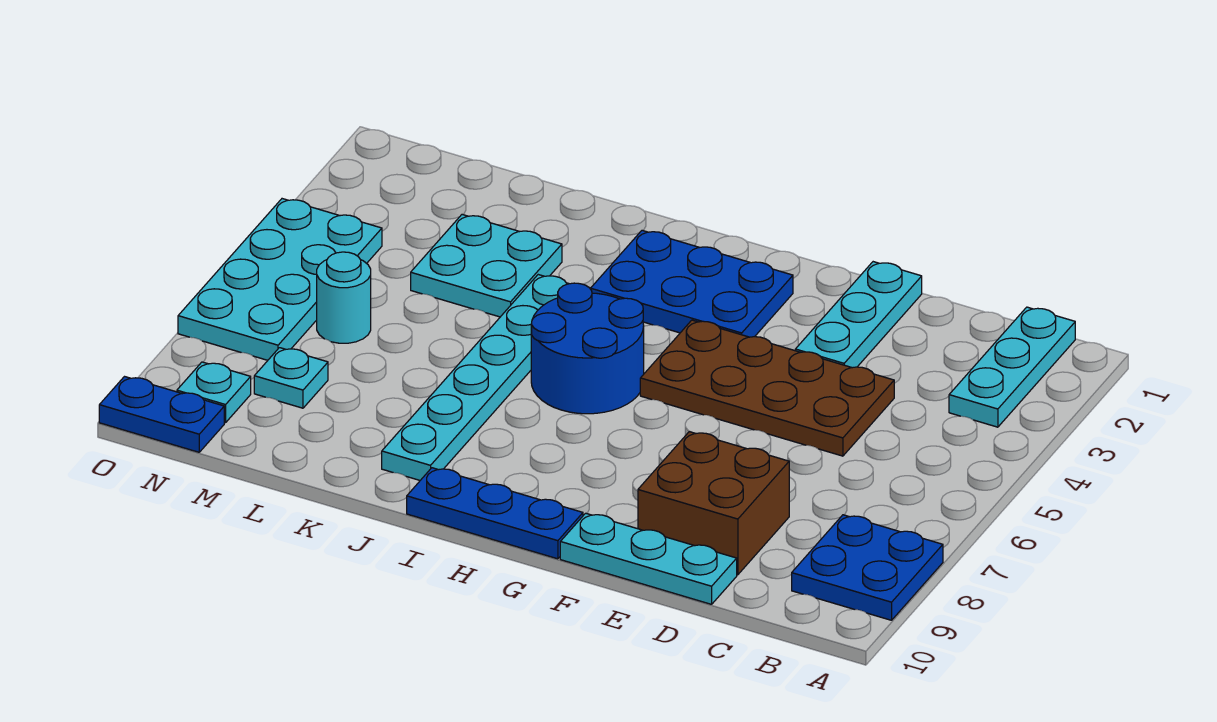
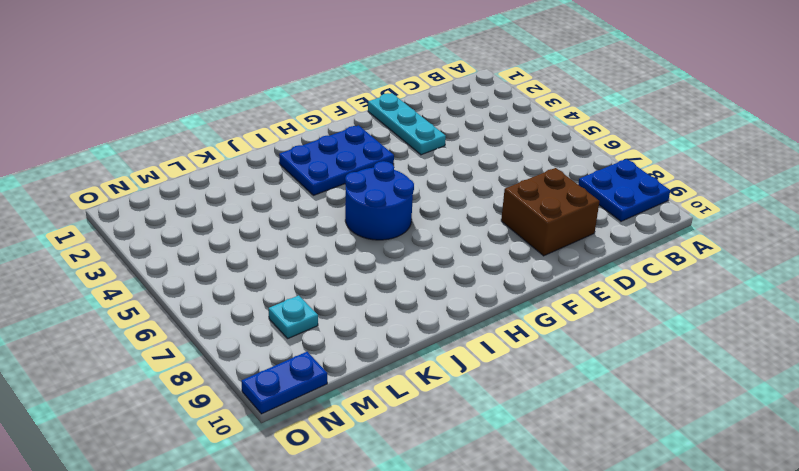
none -> cyan 1x3 plate [949,307,1075,427]
none -> brown 2x4 plate [640,320,894,456]
none -> cyan 1x3 plate [560,513,737,604]

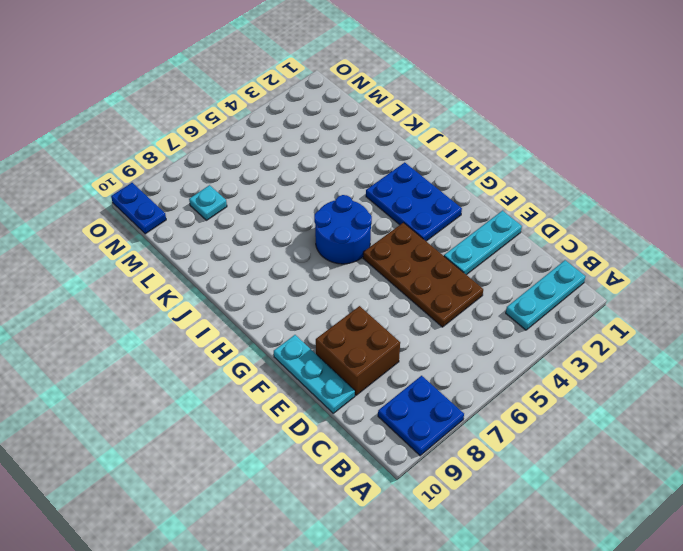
none -> blue 1x3 plate [407,468,583,559]
none -> cyan 1x6 plate [382,275,569,480]
none -> cyan 2x2 plate [411,215,562,317]

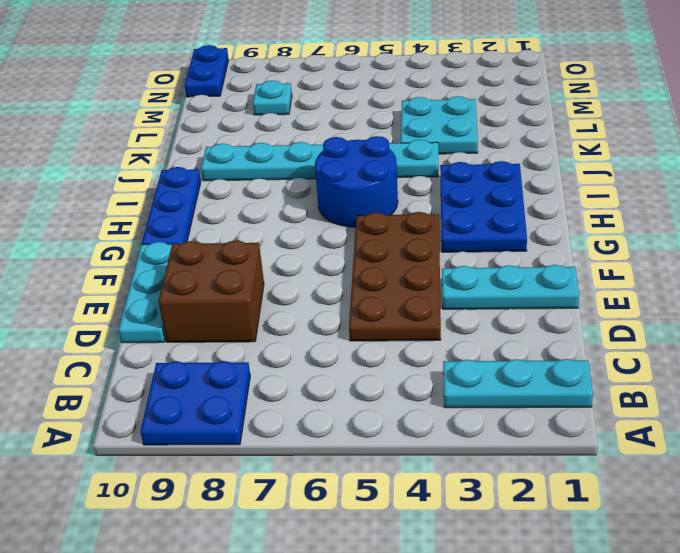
none -> cyan 1x1 round brick [317,252,371,343]
none -> cyan 2x4 plate [178,199,382,360]
none -> cyan 1x1 plate [177,362,251,423]

